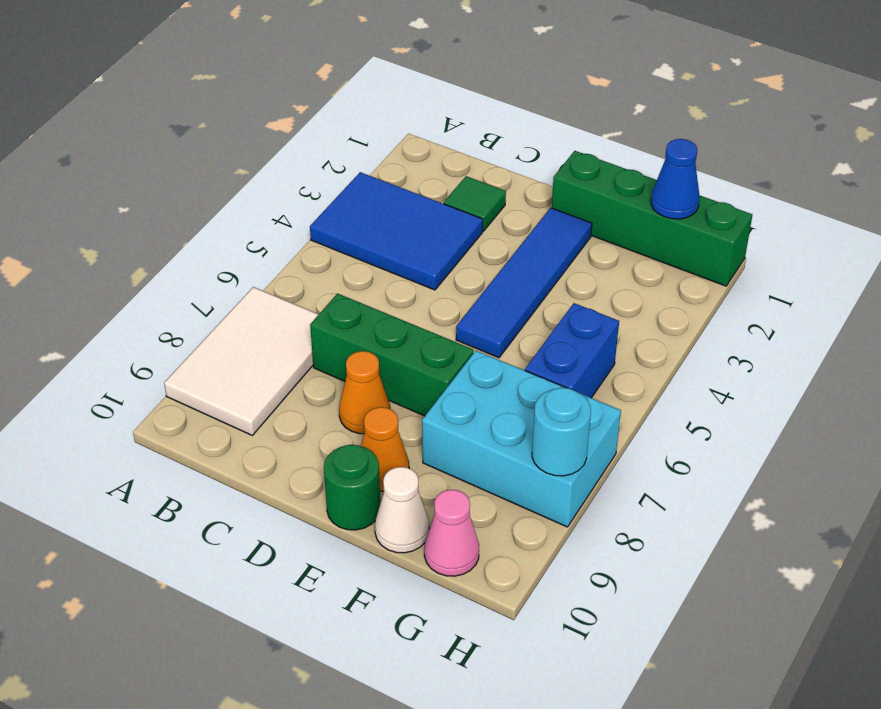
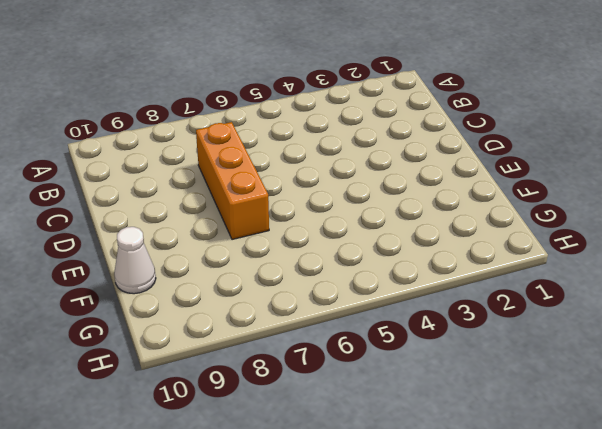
orange 1x3 brick [196,122,269,240] -> green 1x3 brick [310,294,473,416]
none -> blue 2x3 tile [310,172,483,290]
none -> white 2x3 tile [164,287,319,435]
none -> green 1x1 tile [444,176,506,231]

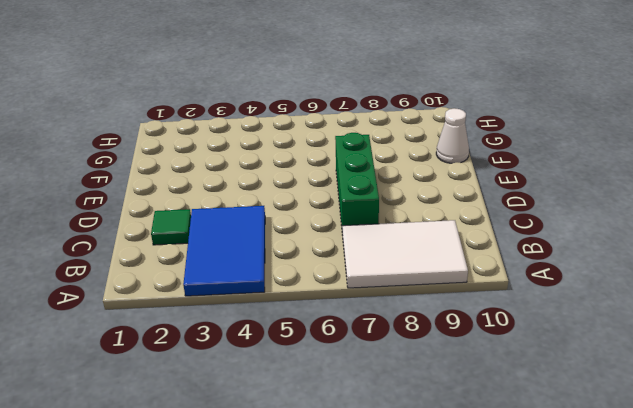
none -> orange 1x1 cone [339,351,390,434]
none -> green 1x4 brick [552,151,752,286]
none -> blue 1x4 tile [456,208,592,358]

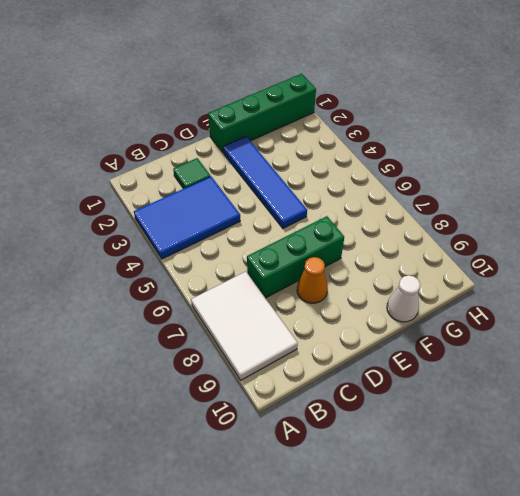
none -> orange 1x1 cone [361,407,409,491]
none -> green 1x1 round brick [324,445,380,530]
none -> cyan 2x3 brick [422,351,621,527]

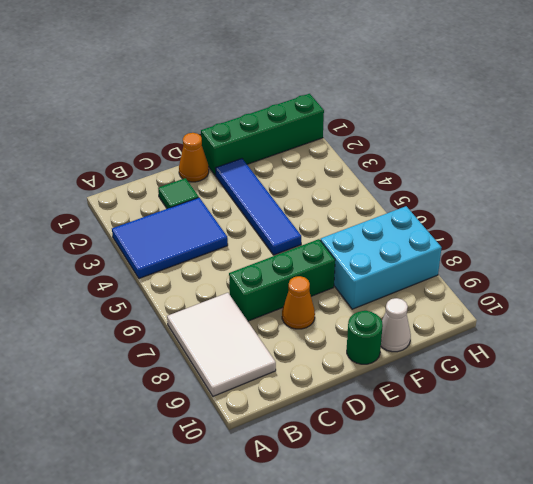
orange 1x1 cone [179,133,209,182] -> orange 1x1 cone moved to [361,407,409,491]
none -> blue 1x2 brick [525,303,619,398]
none -> pink 1x1 cone [424,490,479,576]
none -> blue 1x1 cone [651,139,700,219]

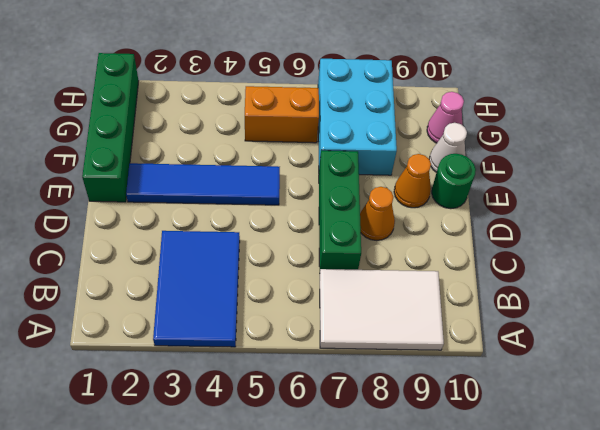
orange 1x2 brick [245,86,319,143] -> blue 1x2 brick [525,303,619,398]
none -> green 1x1 tile [444,176,506,231]
none -> blue 1x1 cone [651,139,700,219]
none -> cyan 1x1 round brick [532,388,591,476]

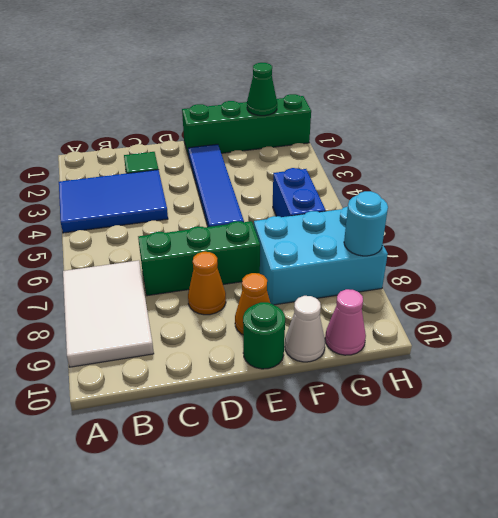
green 1x1 cone [247,63,277,116] -> blue 1x1 cone [651,139,700,219]

